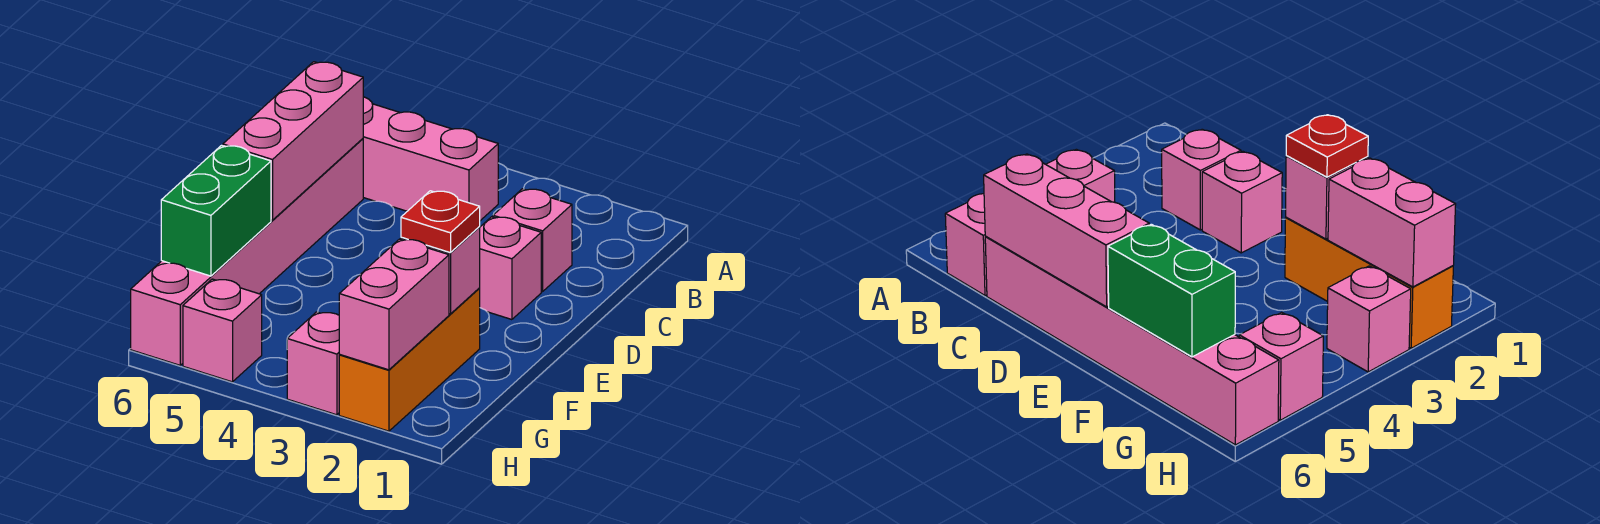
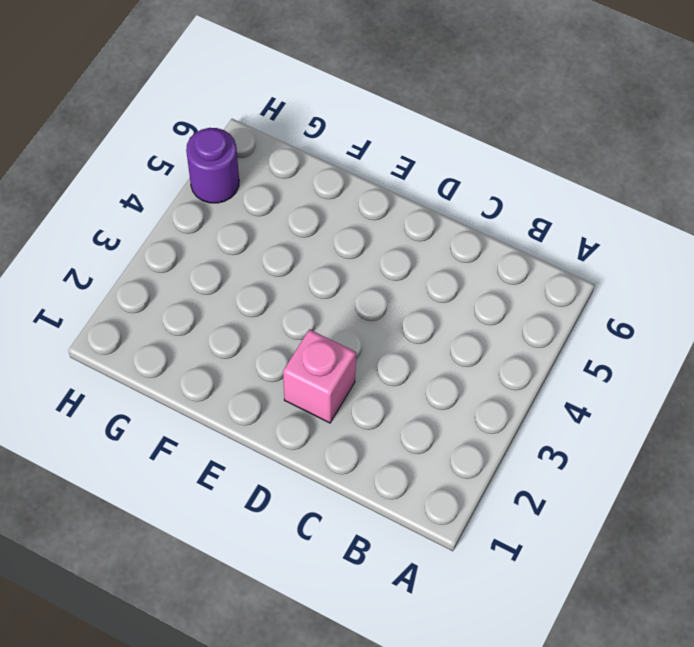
purple 1x1 round brick [186,128,239,203] -> pink 1x1 brick [183,279,262,382]
none -> pink 1x3 brick [363,97,498,221]
none -> pink 1x1 brick [493,189,572,292]
none -> pink 1x6 brick [131,139,363,365]

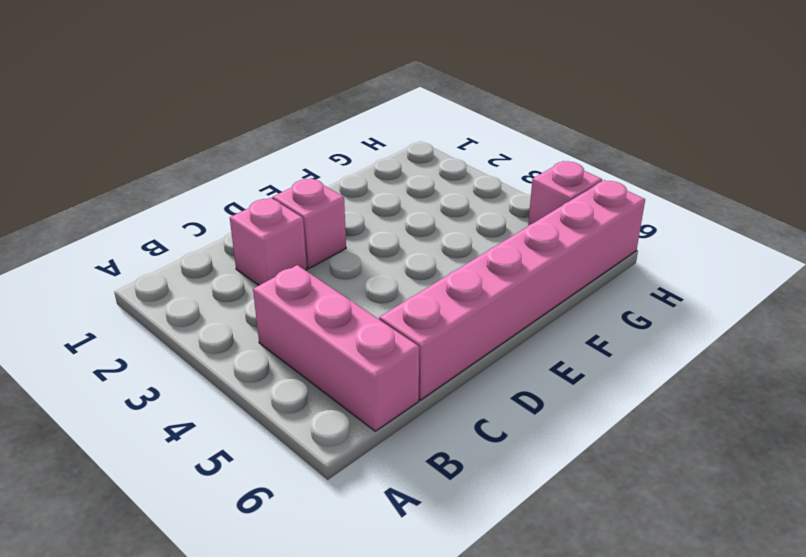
none -> orange 1x3 brick [339,288,480,431]
none -> pink 1x1 brick [287,312,340,415]
none -> pink 1x3 brick [223,62,363,220]

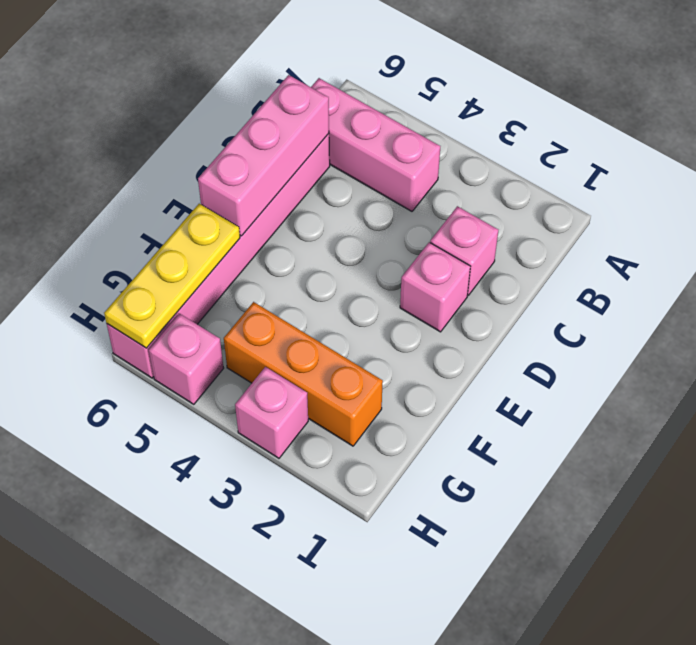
yellow 1x3 plate [104,204,240,348] -> green 1x2 brick [161,145,271,276]
orange 1x3 brick [224,302,383,446] -> orange 1x3 brick turned to [339,288,480,431]
none -> pink 1x1 brick [401,227,480,314]
none -> pink 1x2 brick [339,239,449,370]
none -> red 1x1 plate [401,191,480,253]

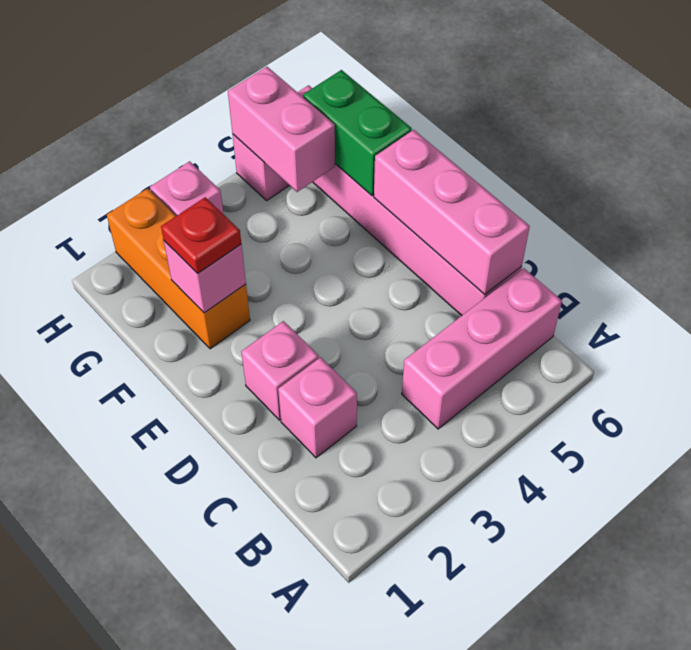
pink 1x2 brick [228,67,335,192] -> pink 1x2 brick moved to [339,239,449,370]

